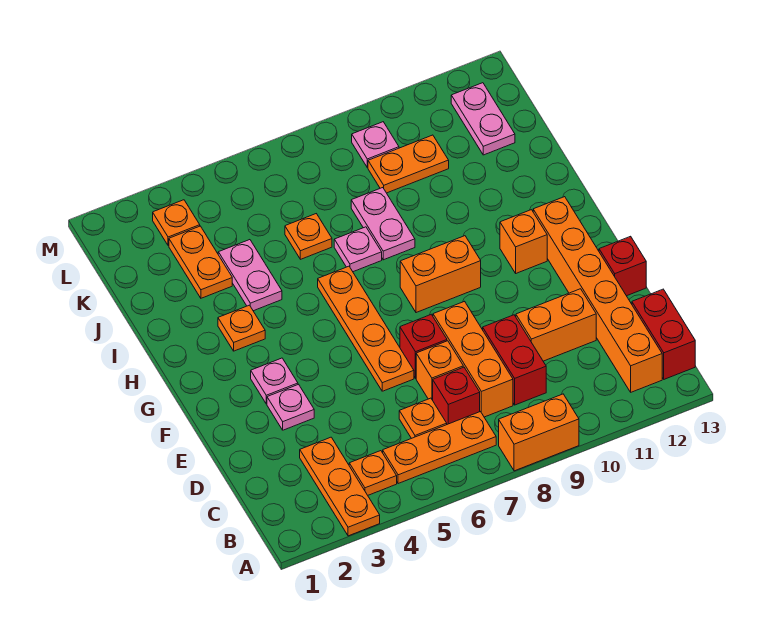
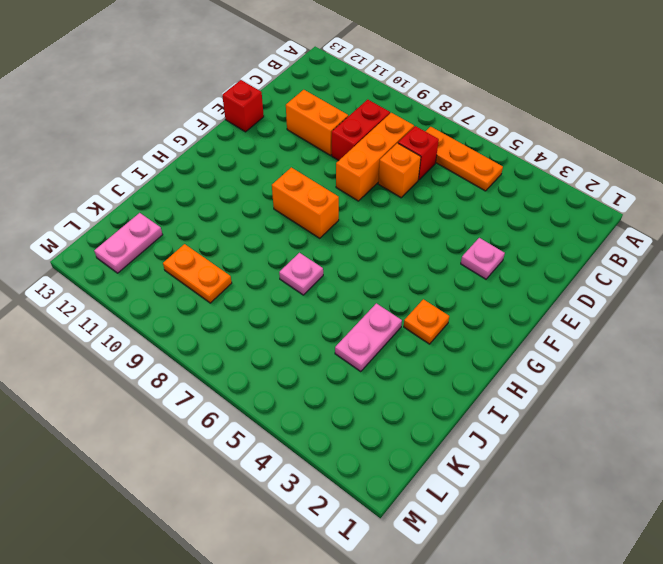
none -> orange 1x3 plate [300,437,380,536]
none -> orange 1x2 brick [499,394,579,471]
none -> orange 1x1 plate [349,451,397,495]

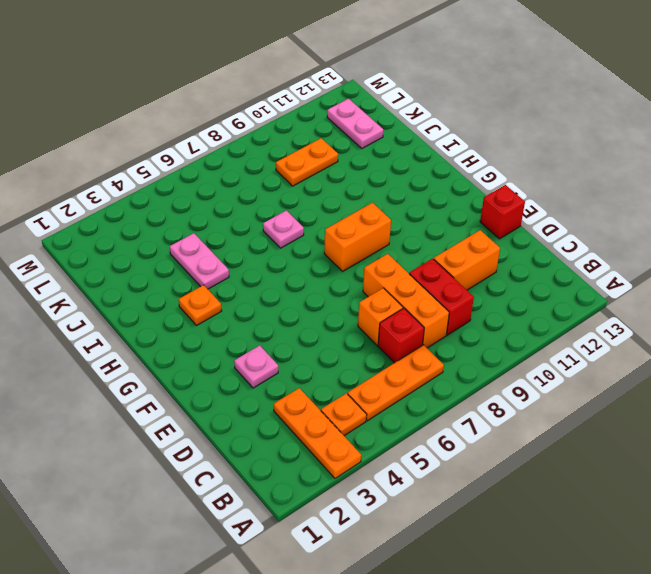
none -> orange 1x2 brick [499,394,579,471]
none -> orange 1x6 brick [533,197,662,392]
none -> red 1x2 brick [632,289,695,379]

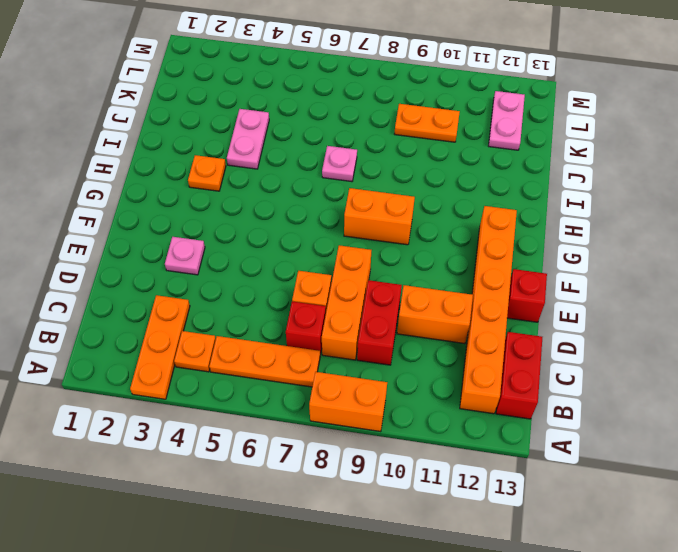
none -> orange 1x1 plate [399,398,447,438]
none -> orange 1x4 plate [318,266,414,391]
none -> red 1x1 brick [400,314,447,378]

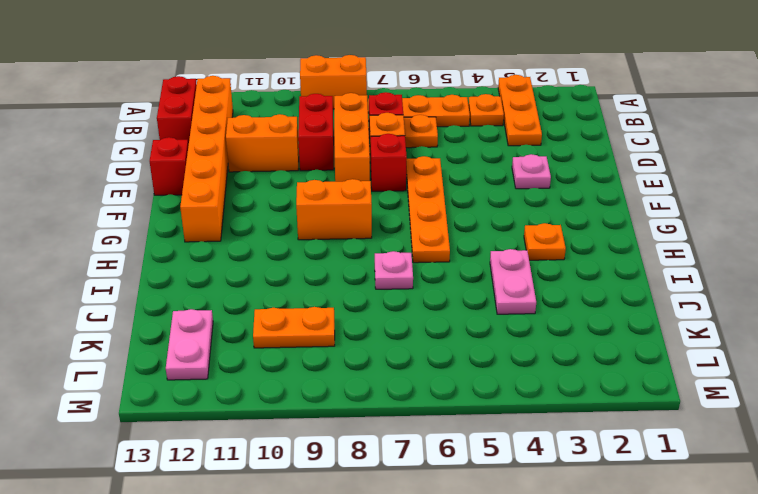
none -> pink 1x1 plate [251,358,298,404]
none -> orange 1x1 brick [500,210,547,273]
none -> pink 1x2 plate [351,188,415,260]

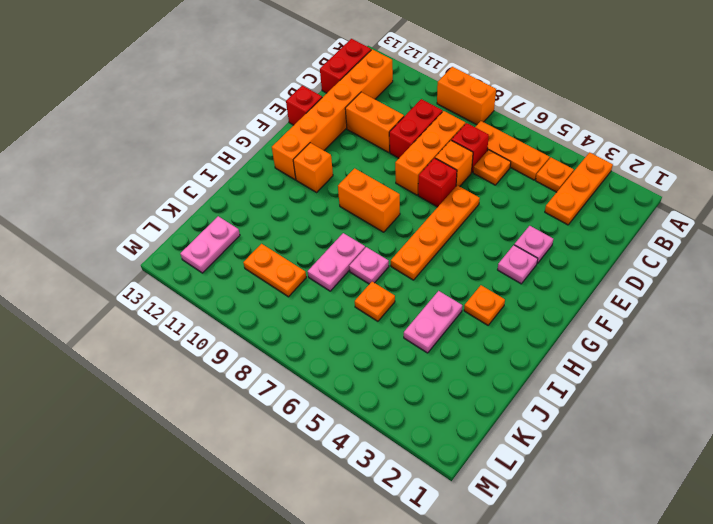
none -> orange 1x2 plate [169,226,232,298]
none -> orange 1x1 plate [153,200,200,246]
none -> pink 1x1 plate [352,122,399,168]

